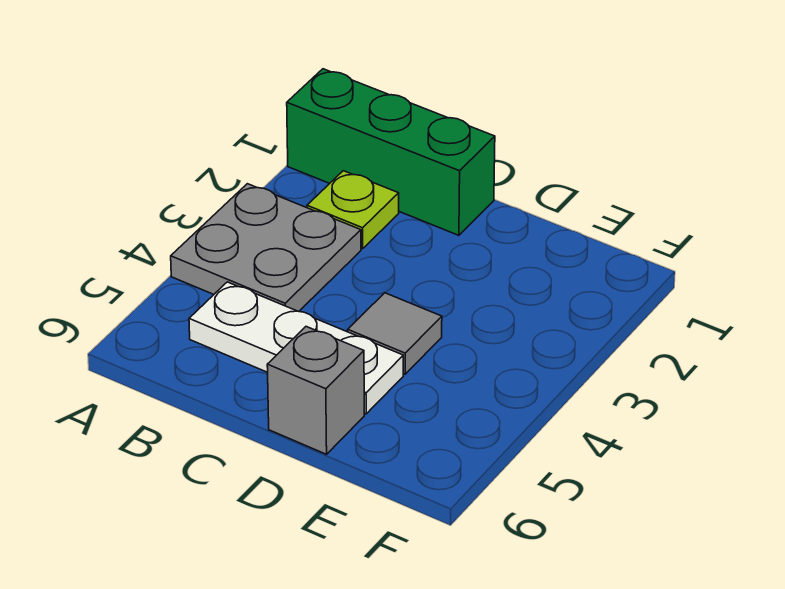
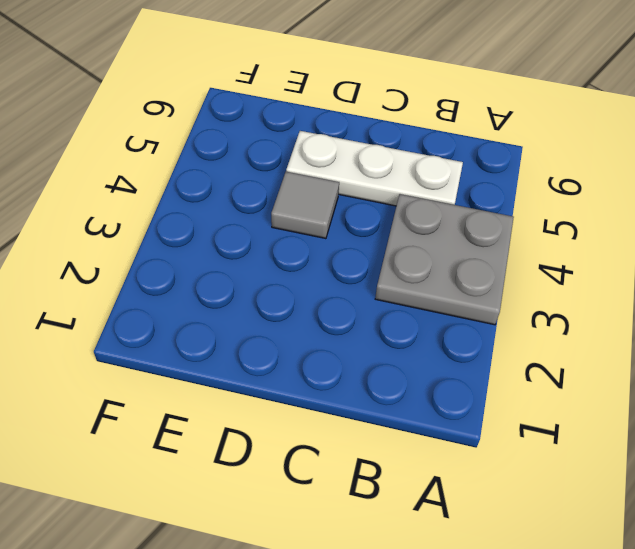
none -> green 1x3 brick [287,69,495,235]
none -> lime 1x1 plate [307,171,399,249]

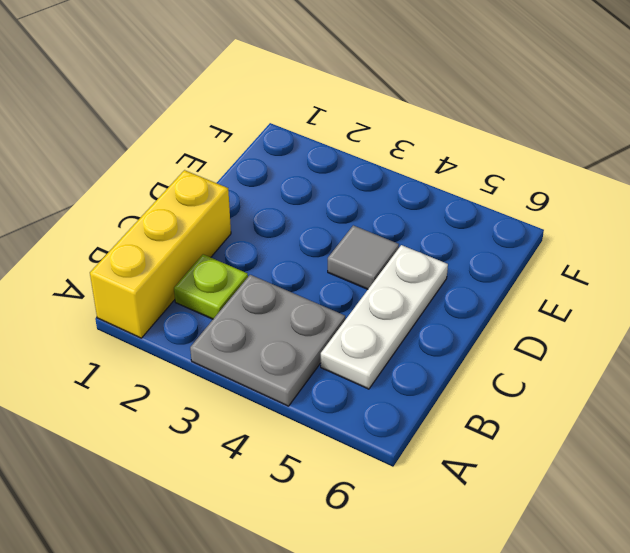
yellow 1x3 brick [90,170,231,338] -> green 1x3 brick [287,69,495,235]
none -> grey 1x1 brick [267,327,364,454]

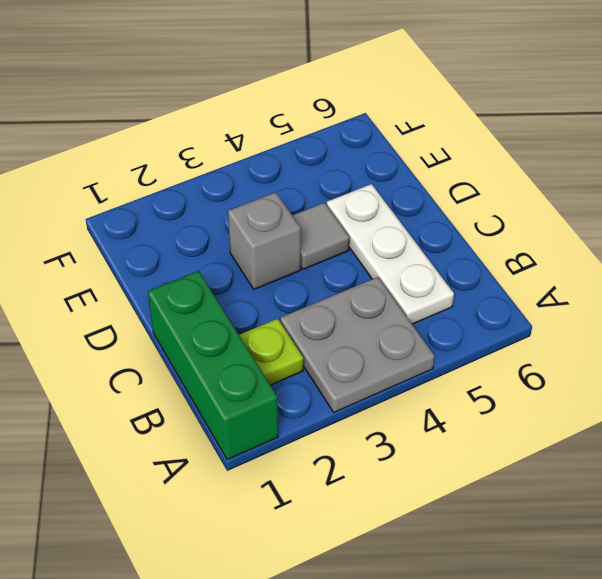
grey 1x1 brick [228,192,301,289] -> grey 1x1 brick moved to [267,327,364,454]

